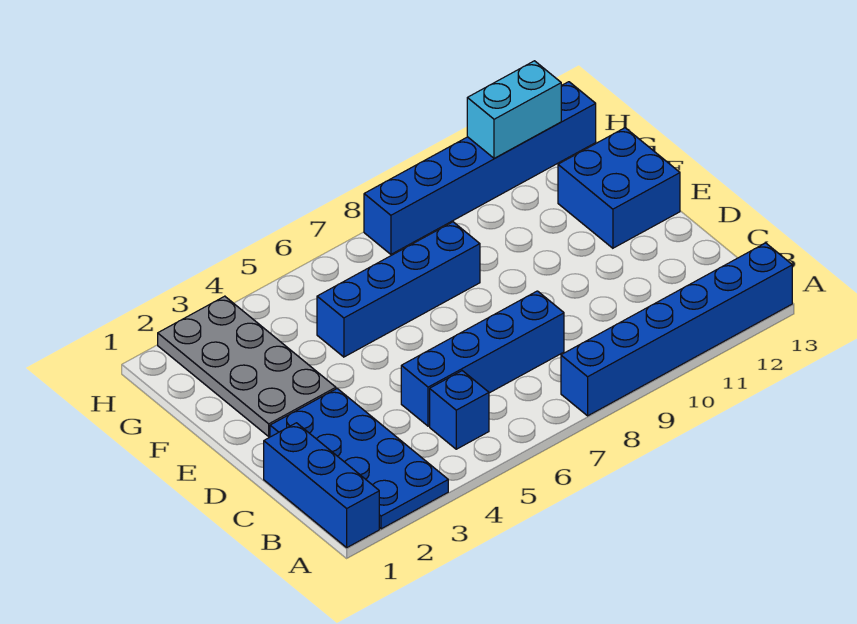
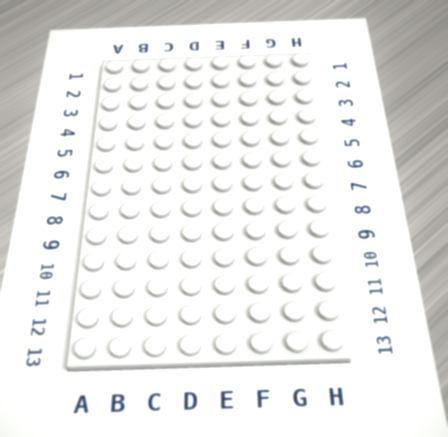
none -> blue 1x3 brick [264,423,379,547]
none -> blue 2x4 plate [270,389,448,529]

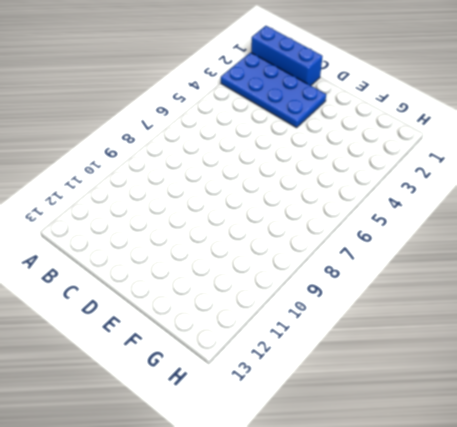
none -> blue 1x6 brick [561,243,792,416]
none -> blue 1x1 brick [430,371,489,449]

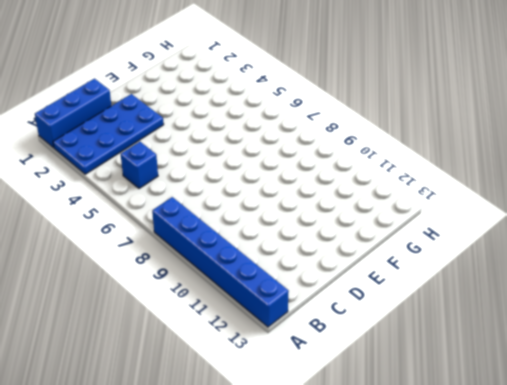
none -> blue 1x4 brick [401,291,564,426]
none -> grey 2x4 plate [158,296,336,436]

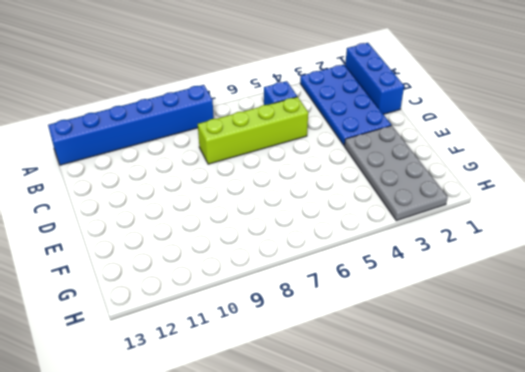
lime 1x4 brick [198,97,308,164] -> blue 1x4 brick [401,291,564,426]
none -> blue 2x2 brick [558,128,680,248]
none -> blue 1x4 brick [317,222,480,357]

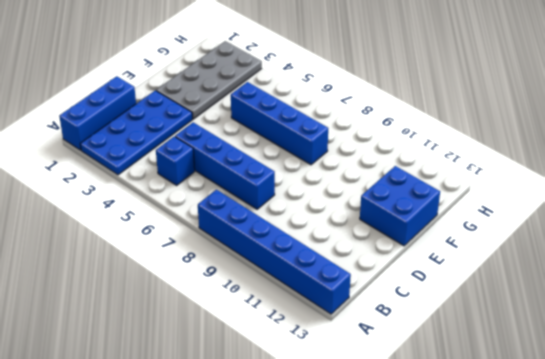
none -> blue 1x6 brick [364,82,596,254]
none -> cyan 1x2 brick [467,61,561,159]

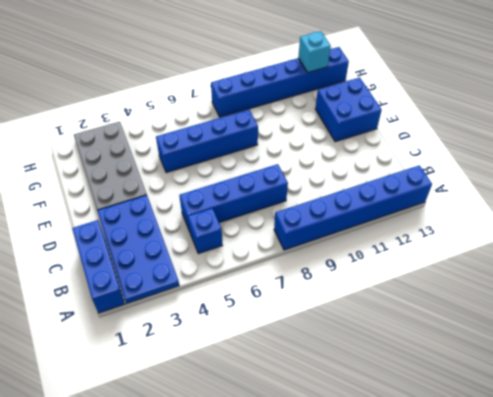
cyan 1x1 brick [298,31,331,73] -> cyan 1x2 brick [467,61,561,159]

